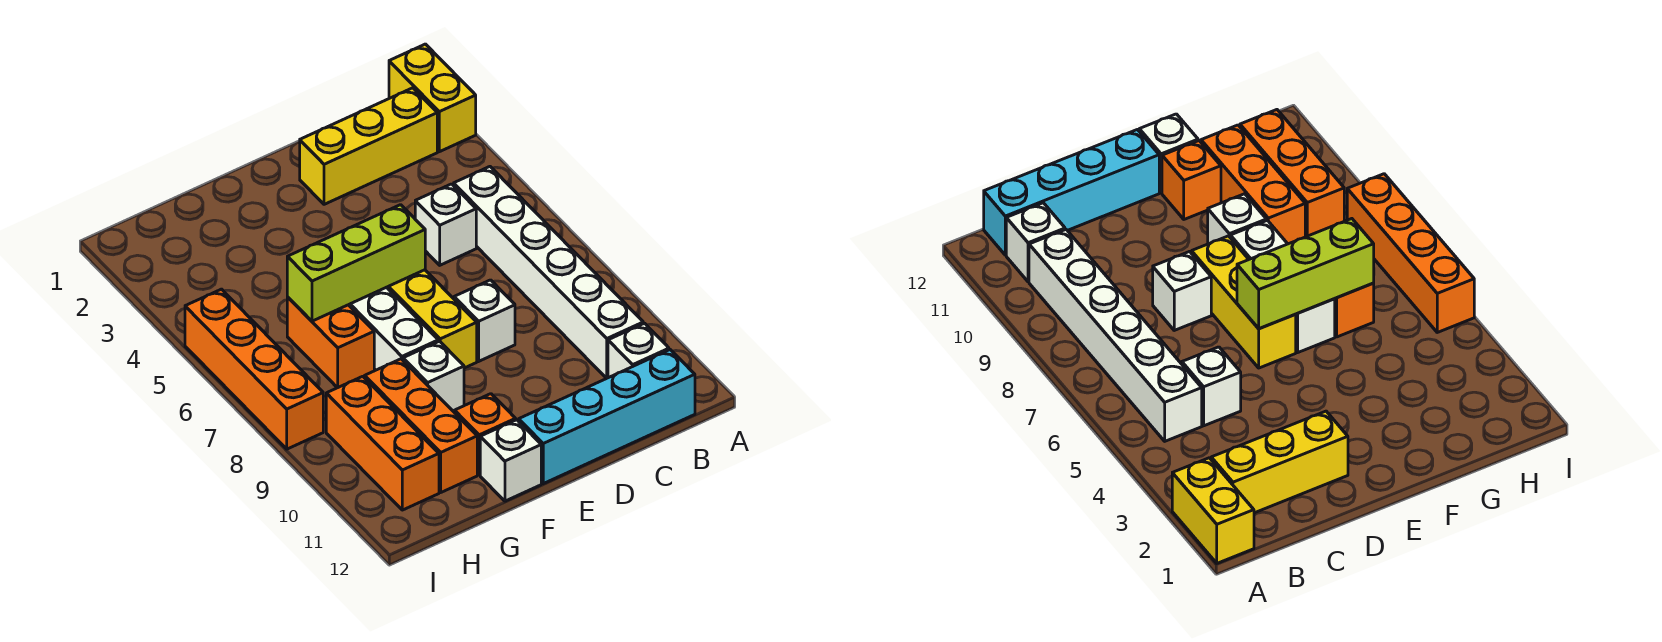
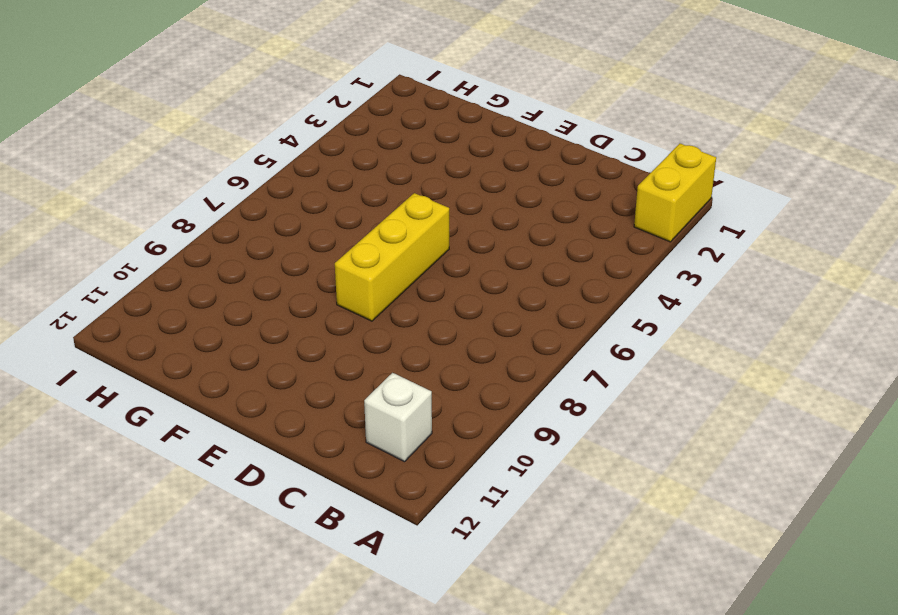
none -> yellow 1x3 brick [300,88,437,204]
none -> white 1x6 brick [454,167,643,378]
none -> cyan 1x4 brick [519,350,695,484]

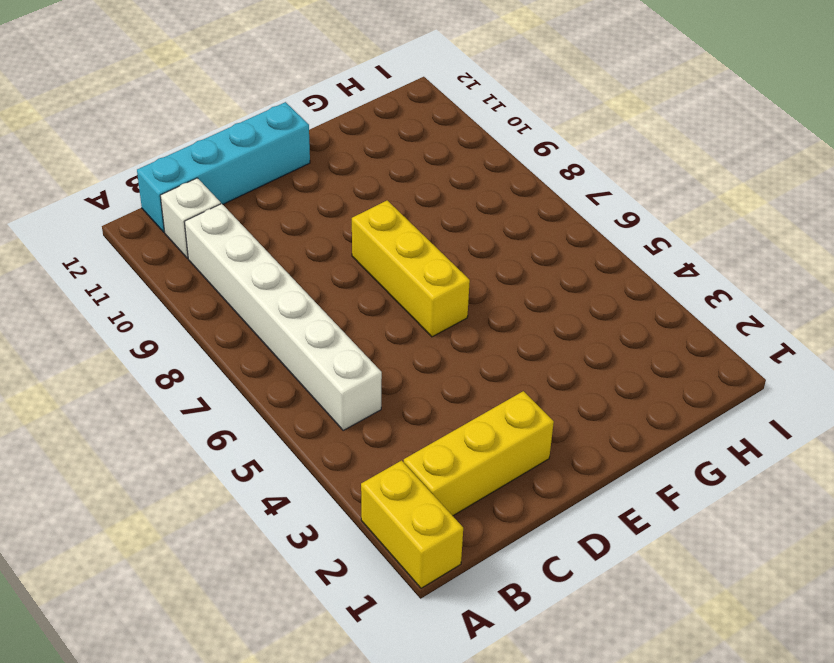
none -> white 1x1 brick [415,184,476,265]
none -> white 1x1 brick [454,280,515,361]
none -> white 1x3 brick [349,287,438,370]

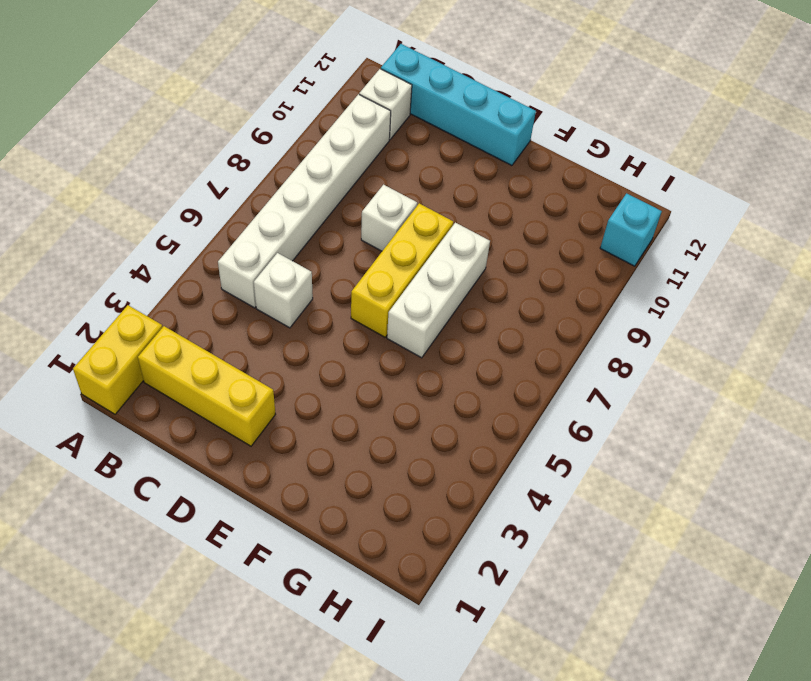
cyan 1x1 brick [600,193,662,266] -> none
none -> white 1x1 brick [403,341,464,411]
none -> orange 1x1 brick [455,394,516,475]
none -> white 1x1 brick [480,420,541,501]

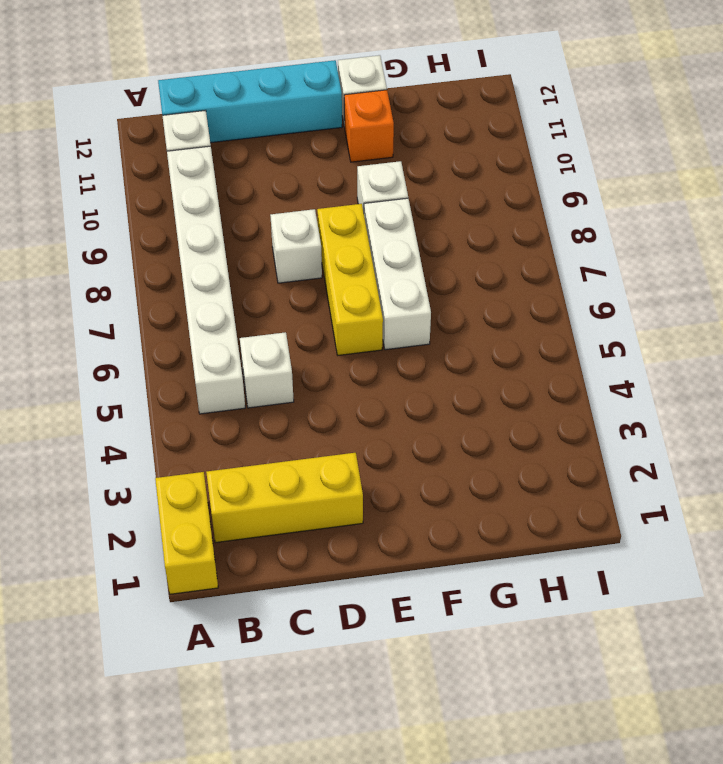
none -> orange 1x2 brick [287,297,374,388]
none -> orange 1x3 brick [365,359,477,492]
none -> orange 1x3 brick [326,376,439,510]

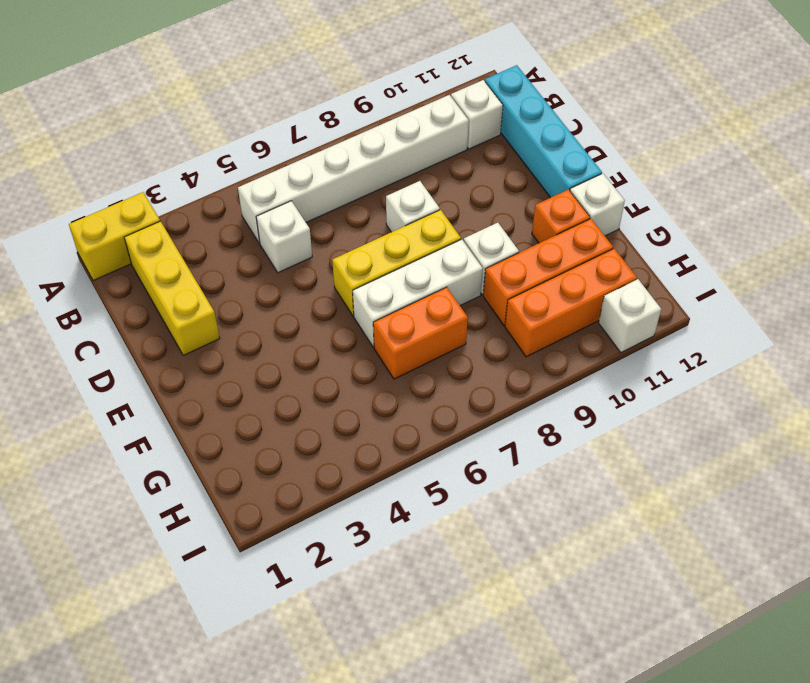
white 1x1 brick [599,279,661,352] -> none
none -> orange 1x4 brick [185,289,323,449]
none -> lime 1x3 brick [287,205,425,321]

